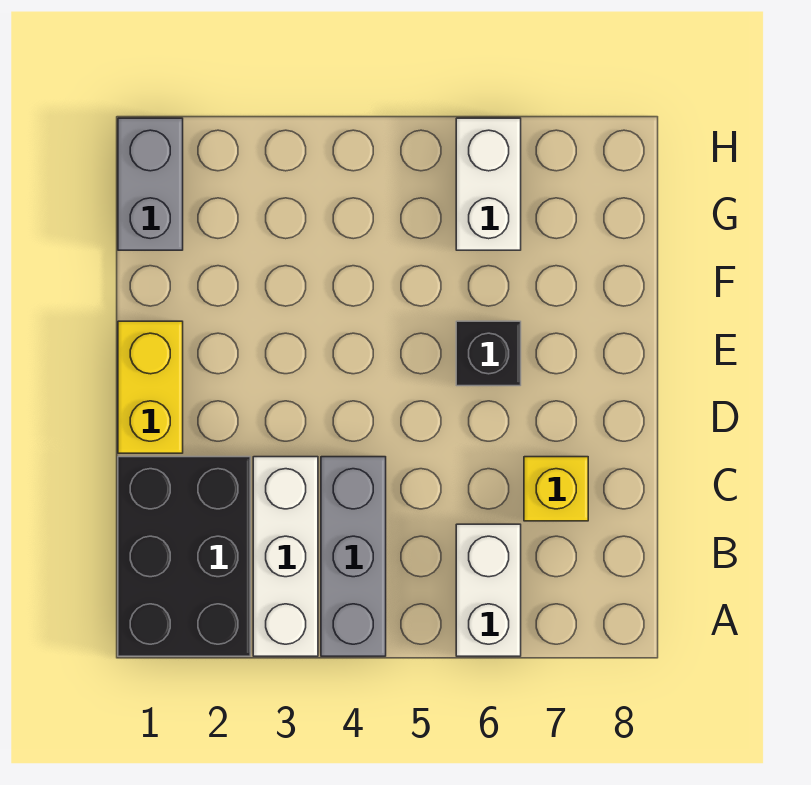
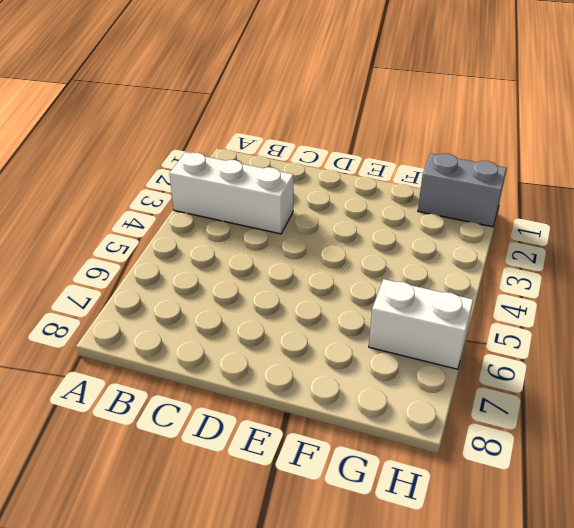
none -> black 2x3 brick [118,457,250,656]
none -> grey 1x3 brick [321,457,386,656]

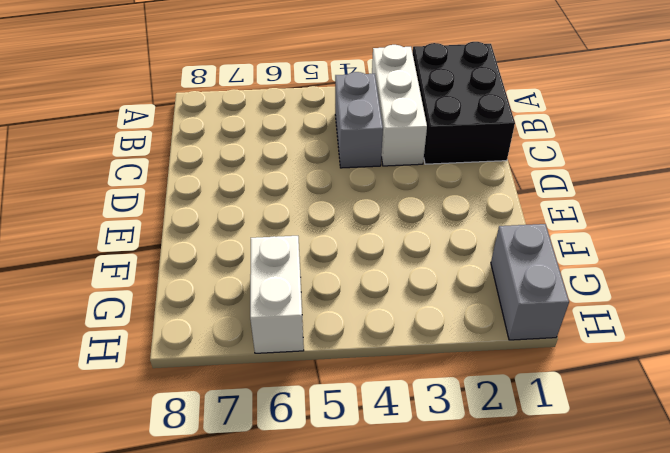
grey 1x2 brick [335,72,383,168] -> grey 1x3 brick [321,457,386,656]
none -> white 1x2 brick [456,524,521,656]
none -> yellow 1x1 brick [524,457,588,521]

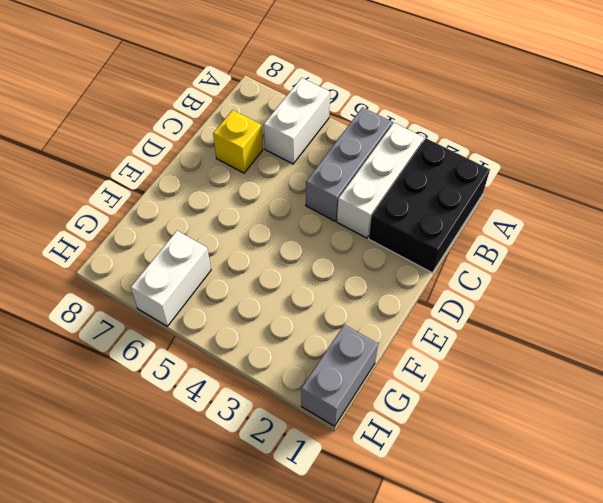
none -> yellow 1x2 brick [118,321,183,453]
none -> black 1x1 brick [456,321,521,386]

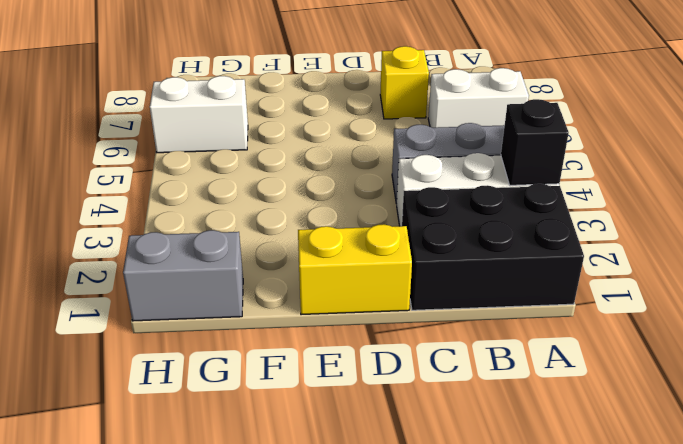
black 1x1 brick [501,99,569,185] -> black 1x1 brick moved to [456,321,521,386]

